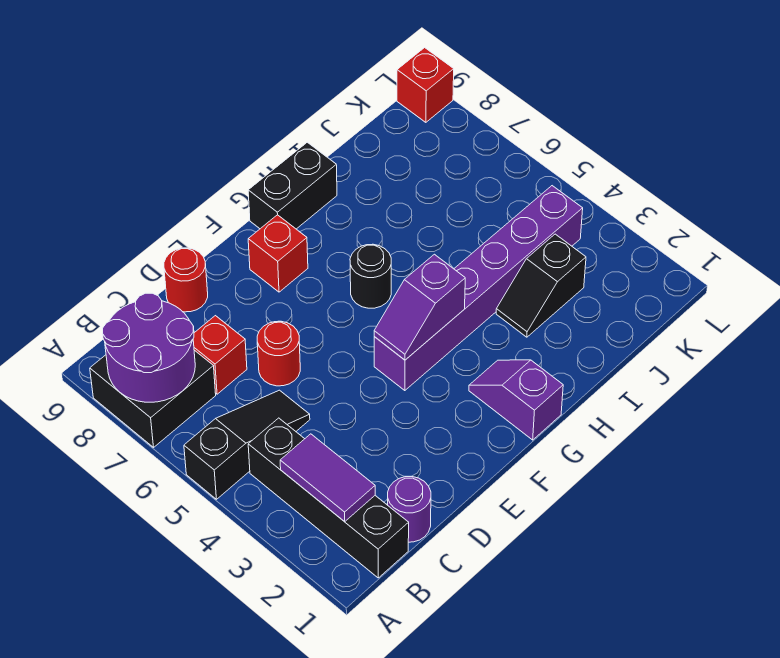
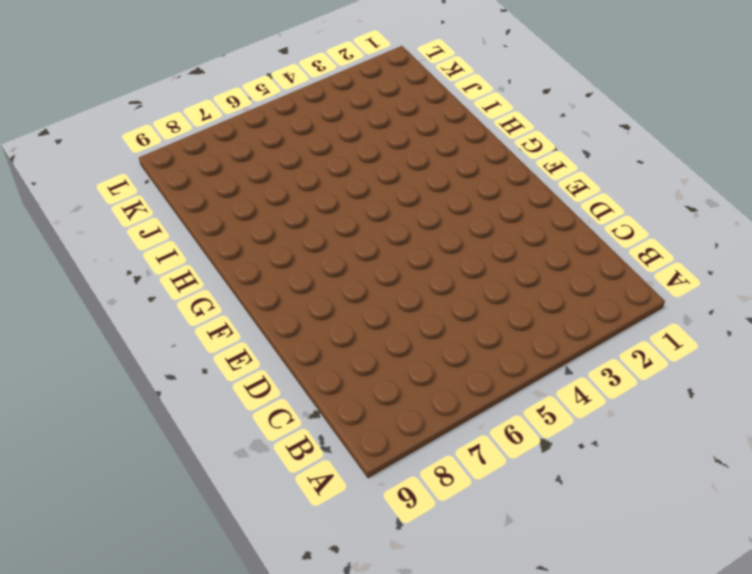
none -> black 1x3 slope [184,390,310,499]
none -> black 2x2 brick [90,350,216,447]
none -> black 1x4 brick [248,418,409,578]

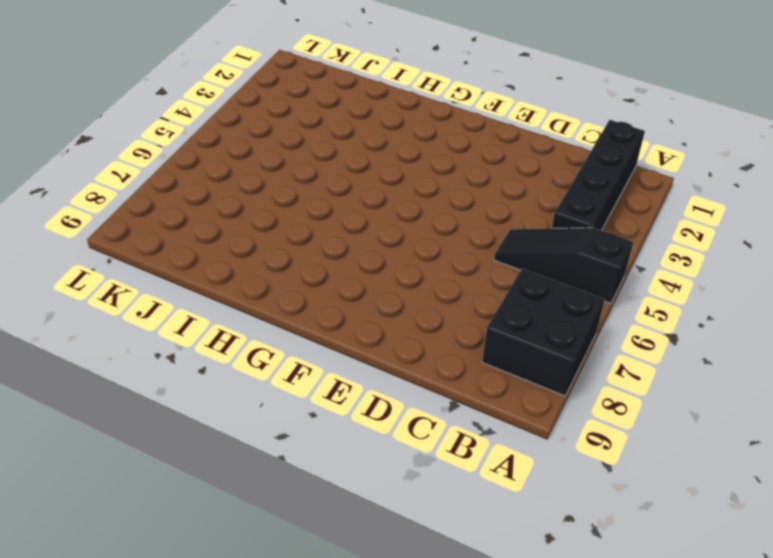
none -> purple 1x1 round brick [388,477,431,542]
none -> red 1x1 brick [193,316,247,394]
none -> red 1x1 round brick [257,321,300,386]

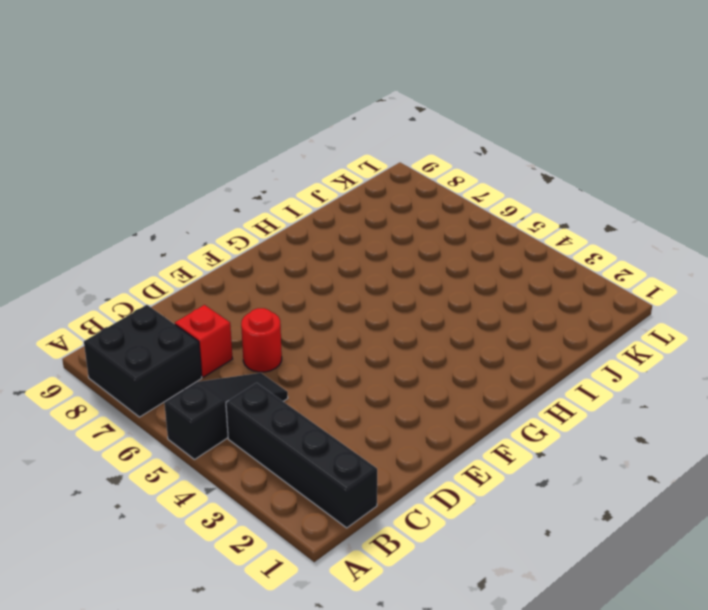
none -> purple 1x1 round brick [388,477,431,542]
none -> red 1x1 round brick [164,248,208,312]
none -> purple 1x6 brick [374,186,583,391]

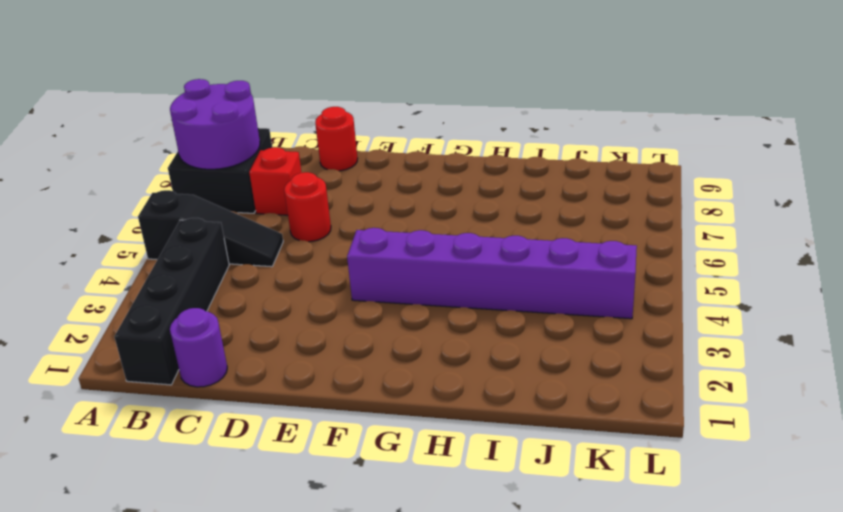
none -> red 1x1 brick [248,215,308,292]
none -> purple 1x2 slope [469,360,563,440]
none -> black 1x1 round brick [350,244,391,308]

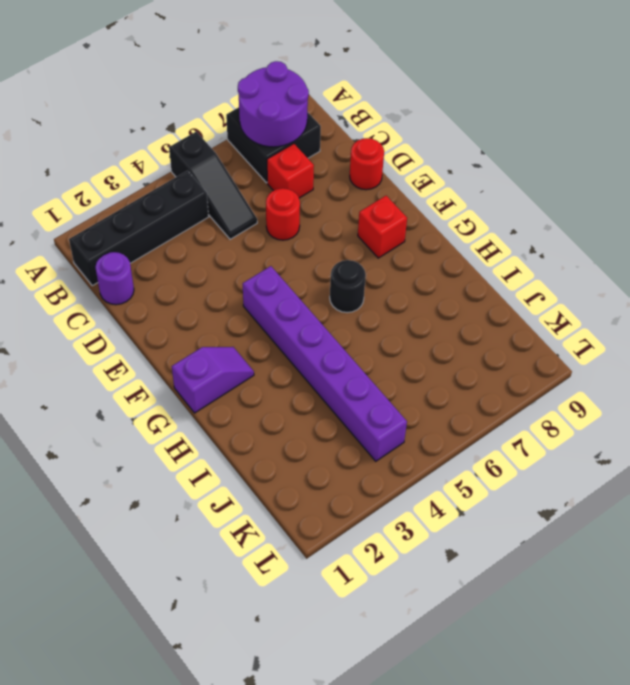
none -> black 1x2 brick [248,142,337,229]
none -> black 1x2 slope [496,234,586,337]
none -> red 1x1 brick [397,48,454,122]

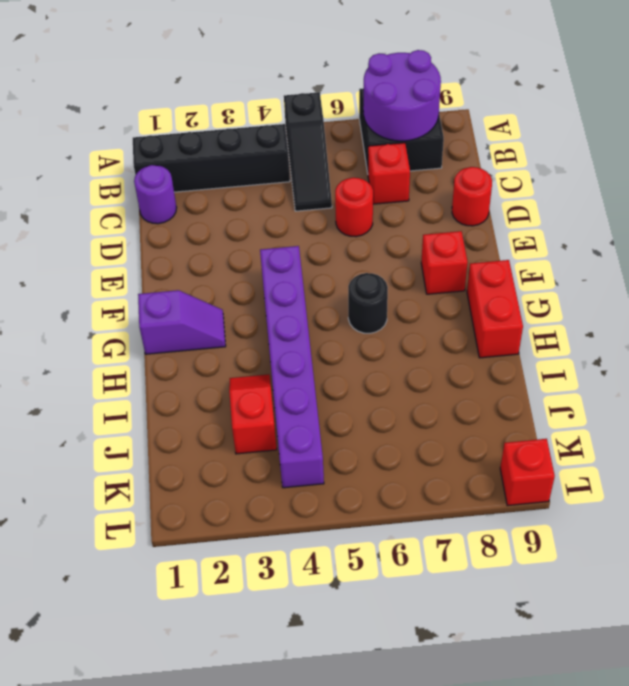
red 1x2 brick [467,260,523,358] -> black 1x2 brick [248,142,337,229]
red 1x2 slope [229,374,277,454] -> black 1x2 slope [496,234,586,337]
none -> purple 1x2 tile [280,434,375,522]
none -> purple 1x2 slope [374,254,465,360]

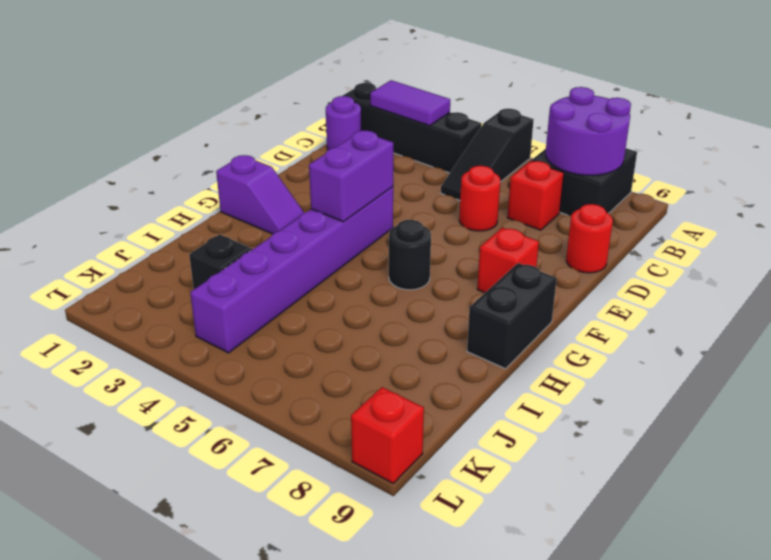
purple 1x2 brick [309,131,393,222] -> purple 1x2 slope [374,254,465,360]

